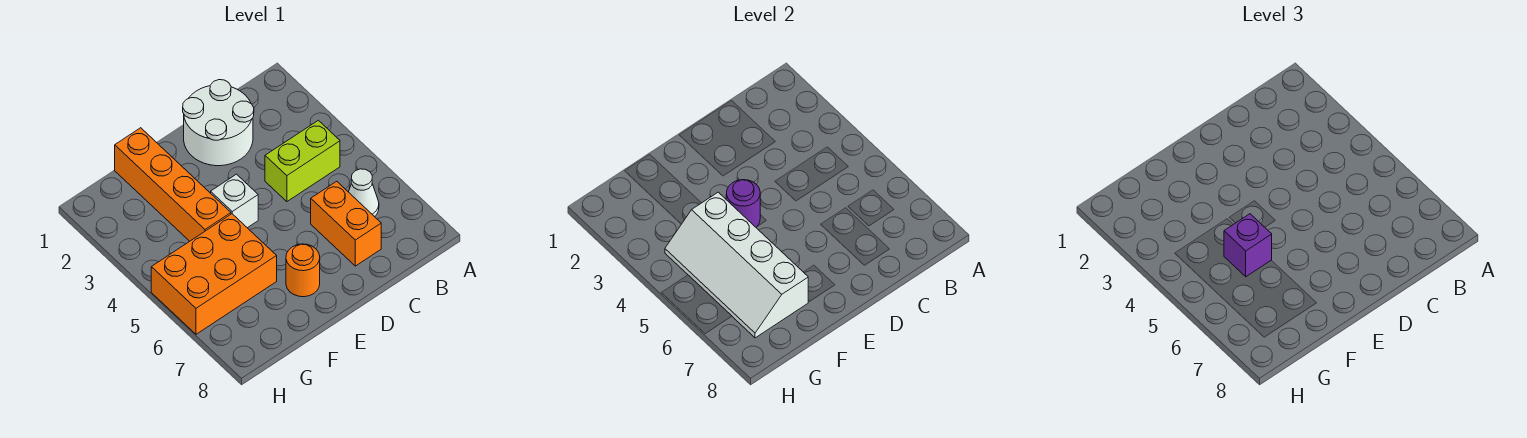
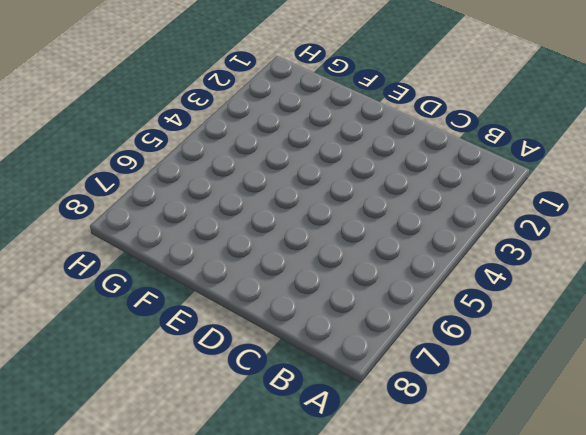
none -> lime 1x2 brick [265,120,340,202]
none -> white 1x1 cone [349,169,379,217]

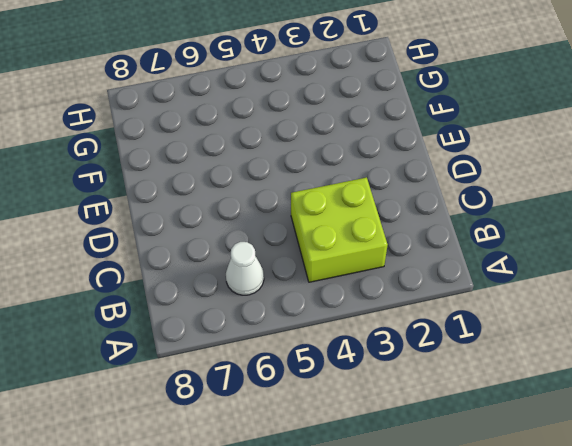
lime 2x2 brick [291,177,388,282] -> lime 1x2 brick [265,120,340,202]
none -> white 2x2 round brick [183,80,254,166]
none -> orange 1x2 brick [311,181,381,266]

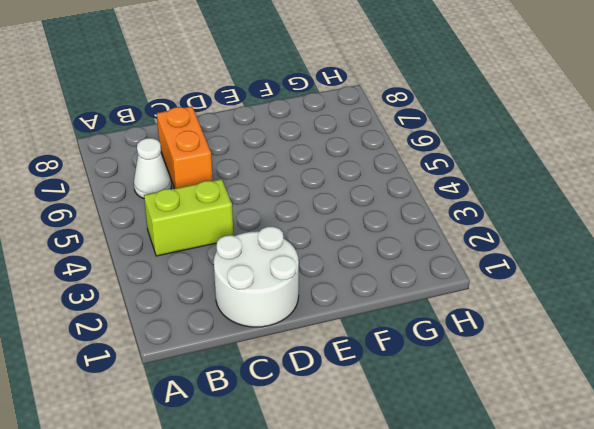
none -> white 1x1 brick [211,174,258,228]
none -> orange 1x1 round brick [286,244,320,297]

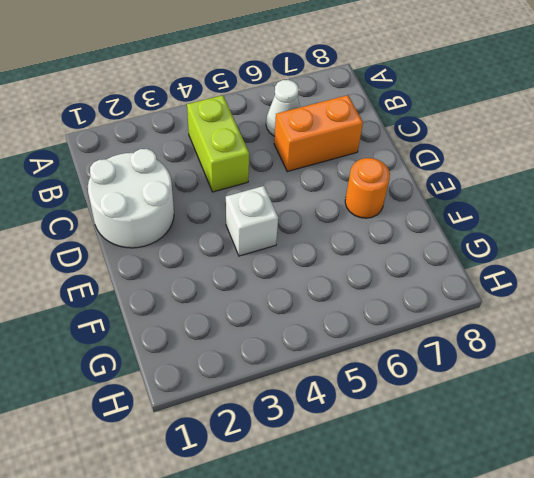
none -> orange 1x4 brick [115,128,231,241]
none -> orange 2x3 brick [151,214,277,334]

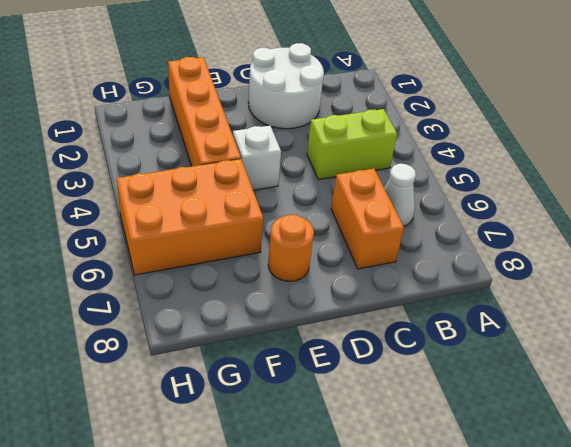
none -> purple 1x1 round brick [726,180,760,227]
none -> white 2x4 slope [665,192,808,338]

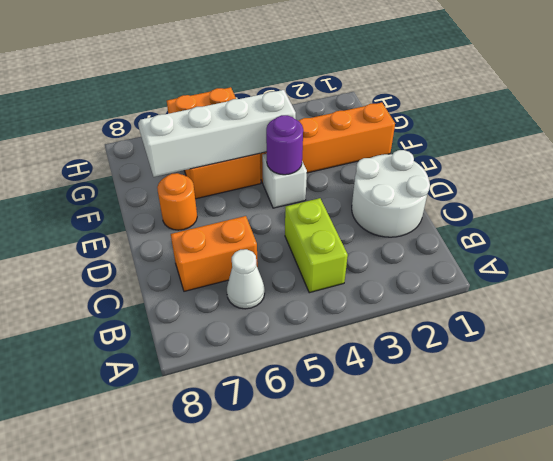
none -> purple 1x1 brick [1224,214,1272,277]

